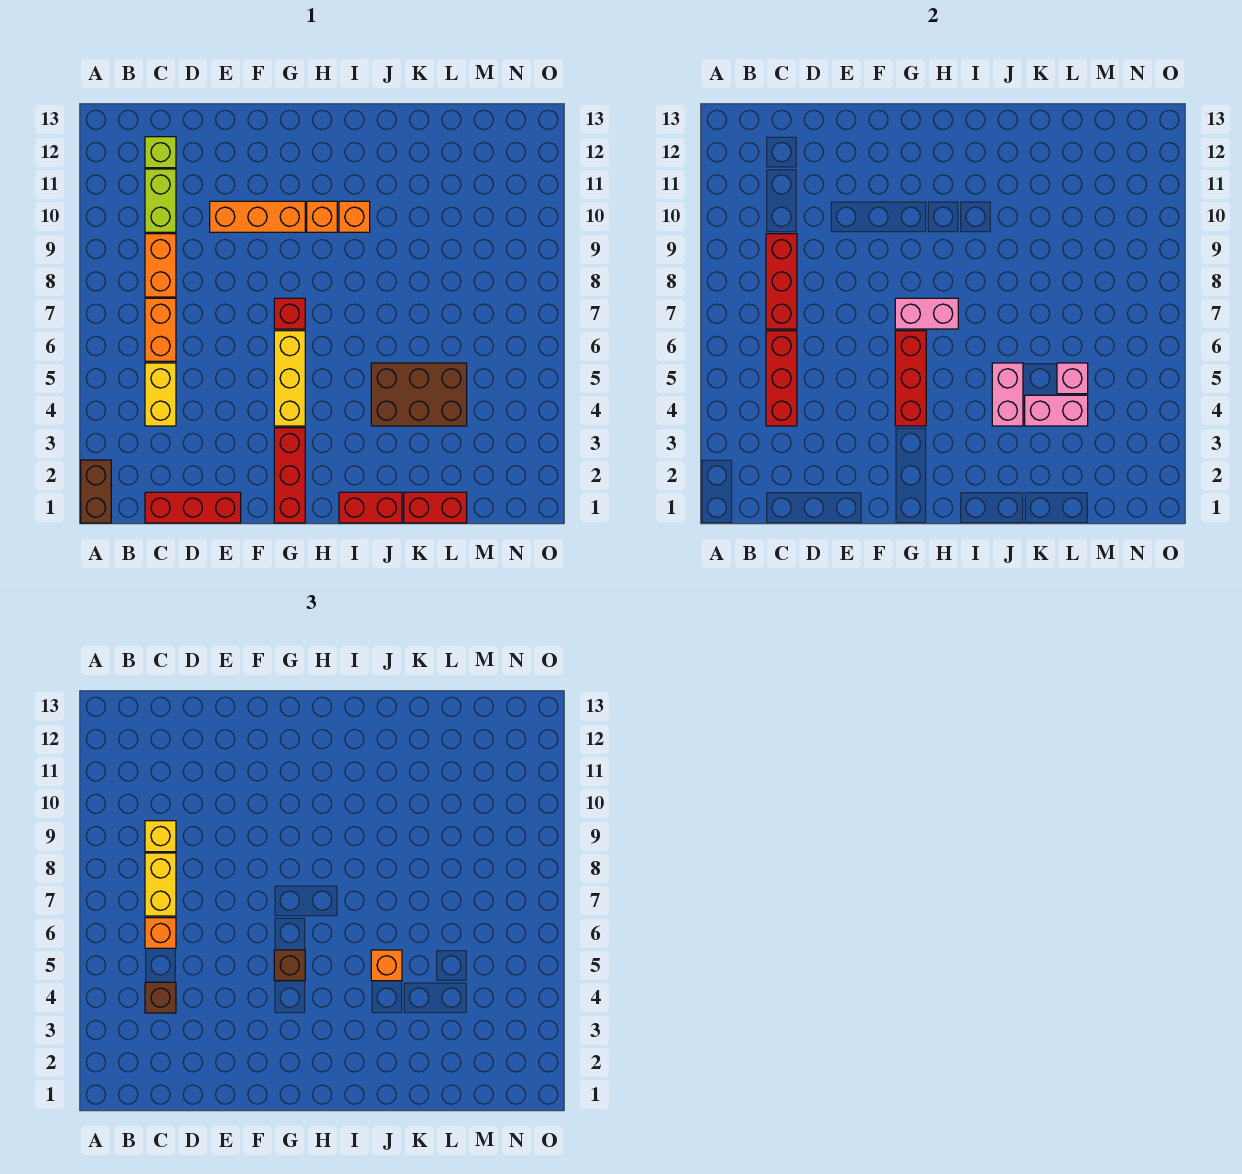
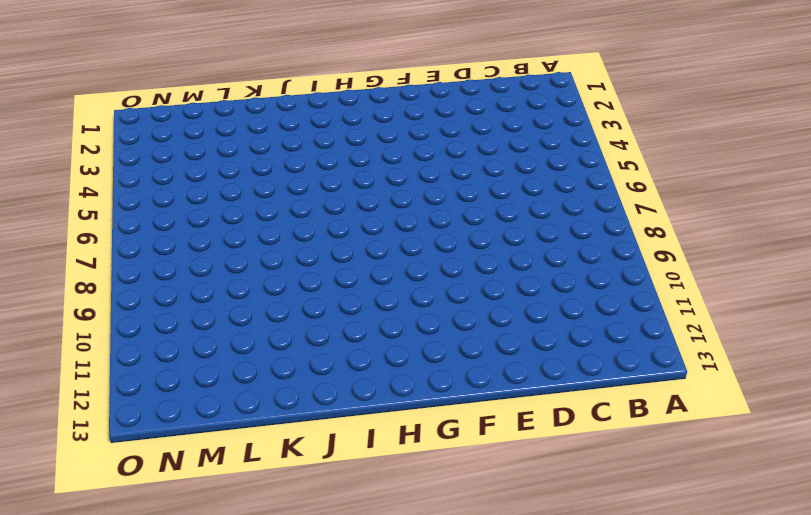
none -> brown 1x2 brick [81,460,111,523]
none -> red 1x3 brick [145,492,241,523]
none -> yellow 1x2 brick [145,363,176,426]

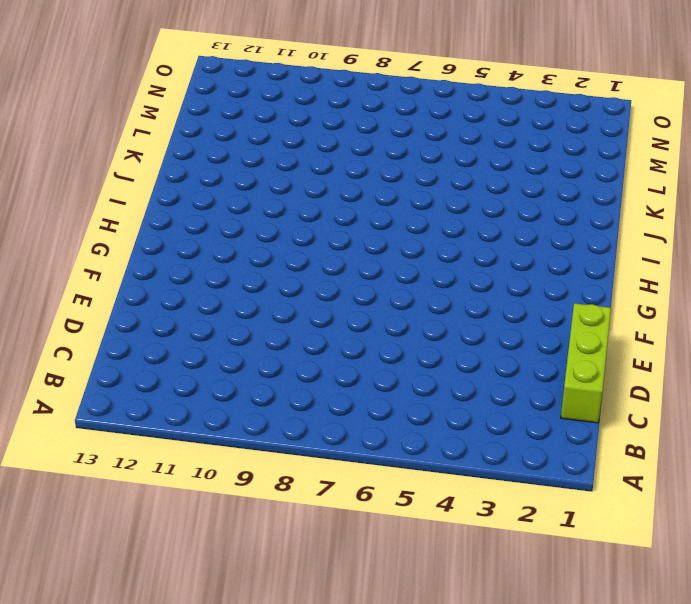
lime 1x3 brick [561,303,611,423] -> red 1x3 brick [145,492,241,523]
none -> brown 1x2 brick [81,460,111,523]
none -> yellow 1x2 brick [145,363,176,426]
none -> orange 1x2 brick [145,298,176,361]

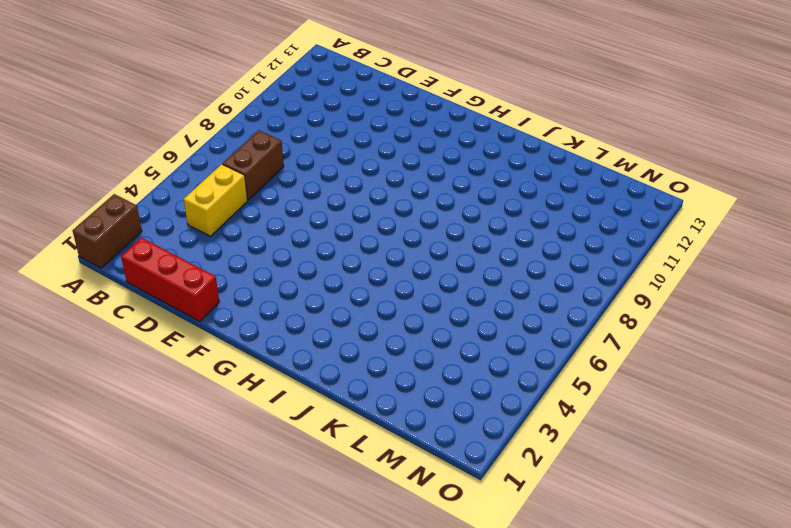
brown 1x2 brick [223,130,284,200] -> orange 1x2 brick [145,298,176,361]
none -> orange 1x2 brick [145,234,176,297]
none -> lime 1x2 brick [145,169,176,232]
none -> lime 1x1 brick [145,137,176,168]

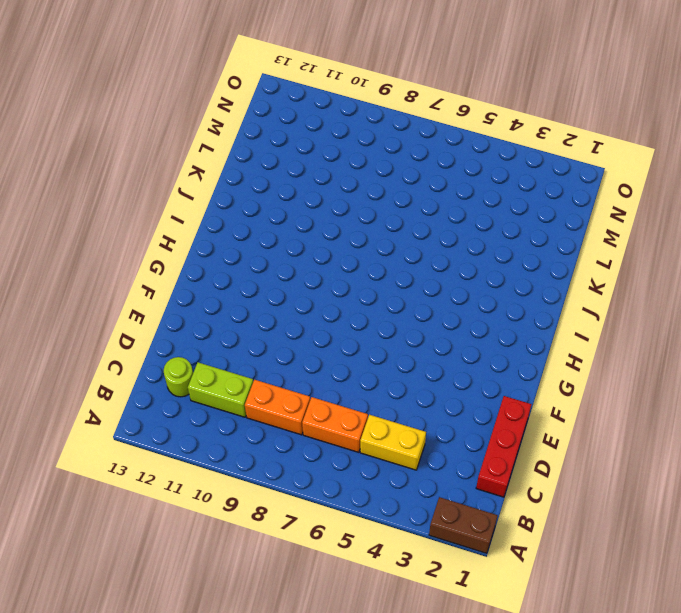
lime 1x1 round brick [164,357,193,397] -> lime 1x1 brick [145,137,176,168]
none -> orange 1x3 brick [210,201,305,232]
none -> red 1x3 brick [274,428,305,523]
none -> yellow 1x3 brick [274,331,305,426]

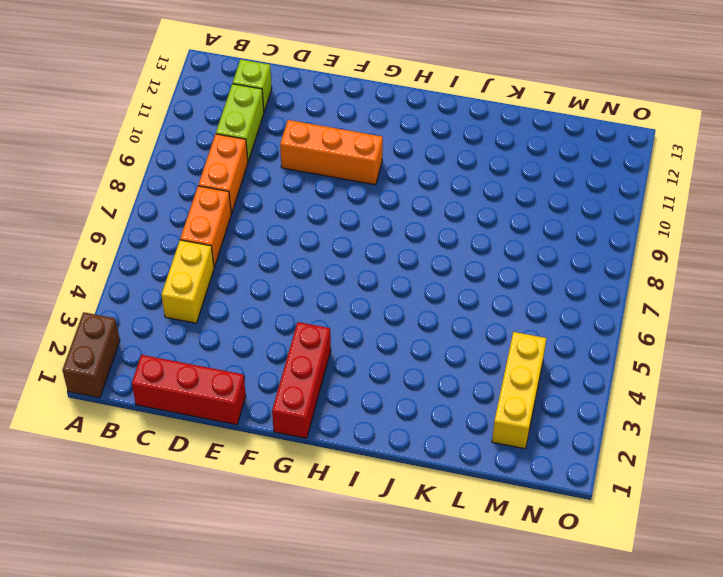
yellow 1x3 brick [492,332,546,449] -> yellow 1x3 brick moved to [274,331,305,426]
none -> red 1x1 brick [274,298,305,329]
none -> orange 1x1 brick [307,201,337,232]
none -> red 1x2 brick [339,492,402,523]

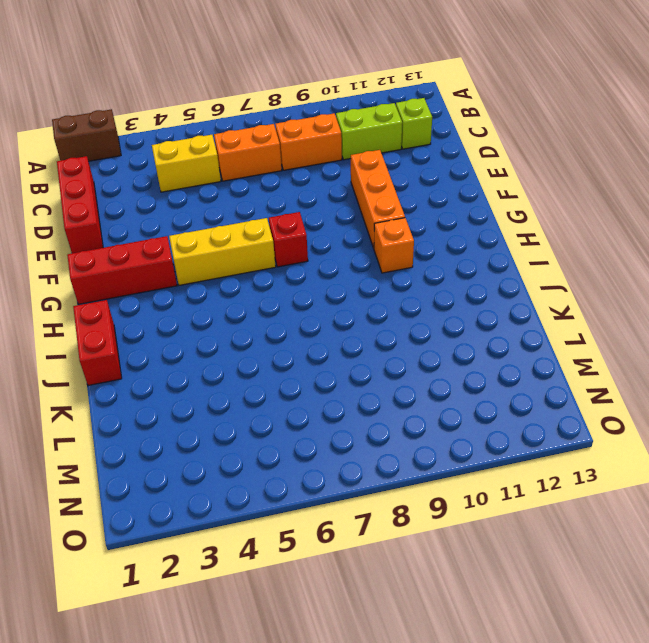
none -> orange 1x1 brick [339,201,370,232]
none -> brown 2x3 brick [371,363,467,426]
none -> red 1x2 brick [404,492,467,523]

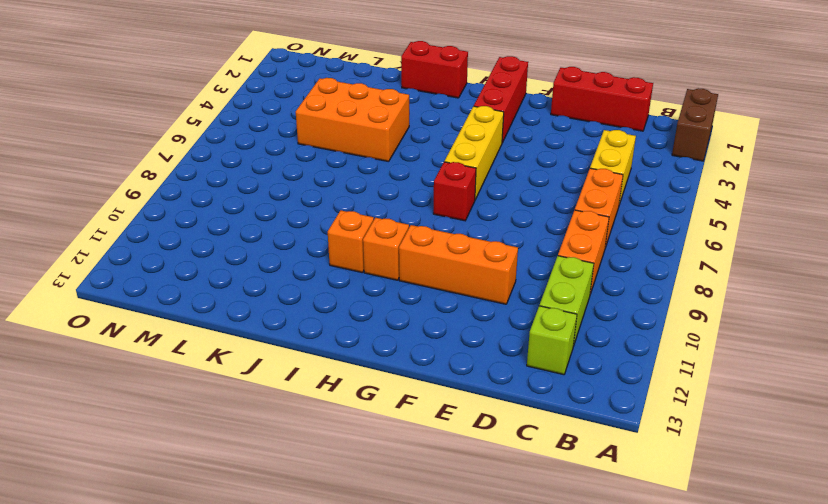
orange 2x3 brick [296,78,409,162] -> brown 2x3 brick [371,363,467,426]
none -> red 1x2 brick [404,492,467,523]
none -> red 1x3 brick [766,331,797,426]
none -> red 1x3 brick [766,234,797,329]

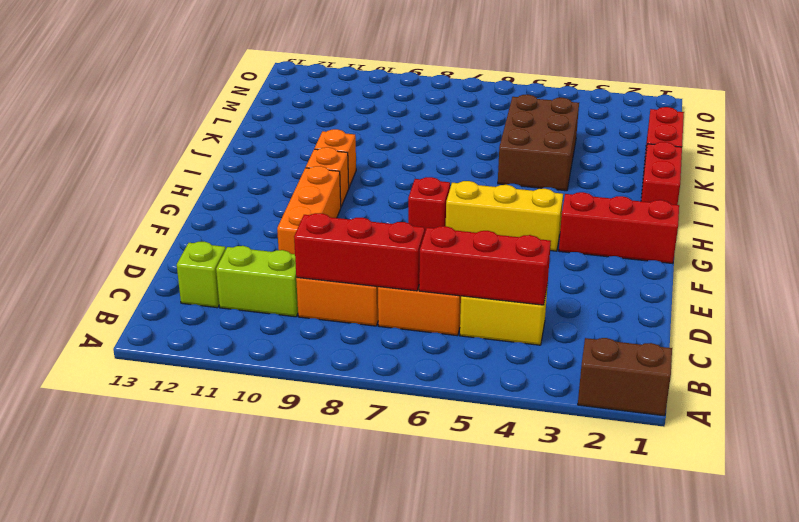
none -> red 1x3 brick [145,492,241,523]
none -> red 1x3 brick [895,331,926,426]
none -> pink 1x2 brick [895,298,958,329]

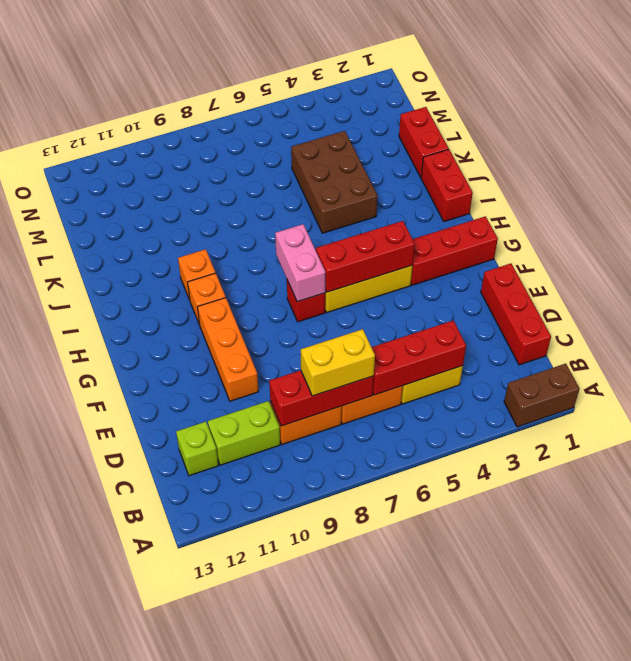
none -> pink 1x2 brick [992,363,1023,426]
none -> pink 1x2 brick [1025,395,1088,426]
none -> pink 1x1 brick [1057,363,1088,394]

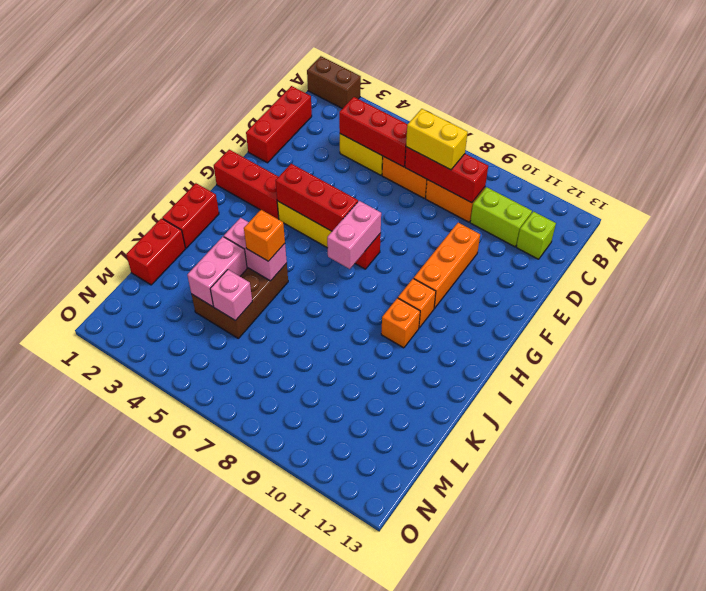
none -> brown 1x1 brick [145,982,176,1013]
none -> orange 1x1 brick [145,918,176,948]
none -> yellow 1x1 brick [145,821,176,852]

